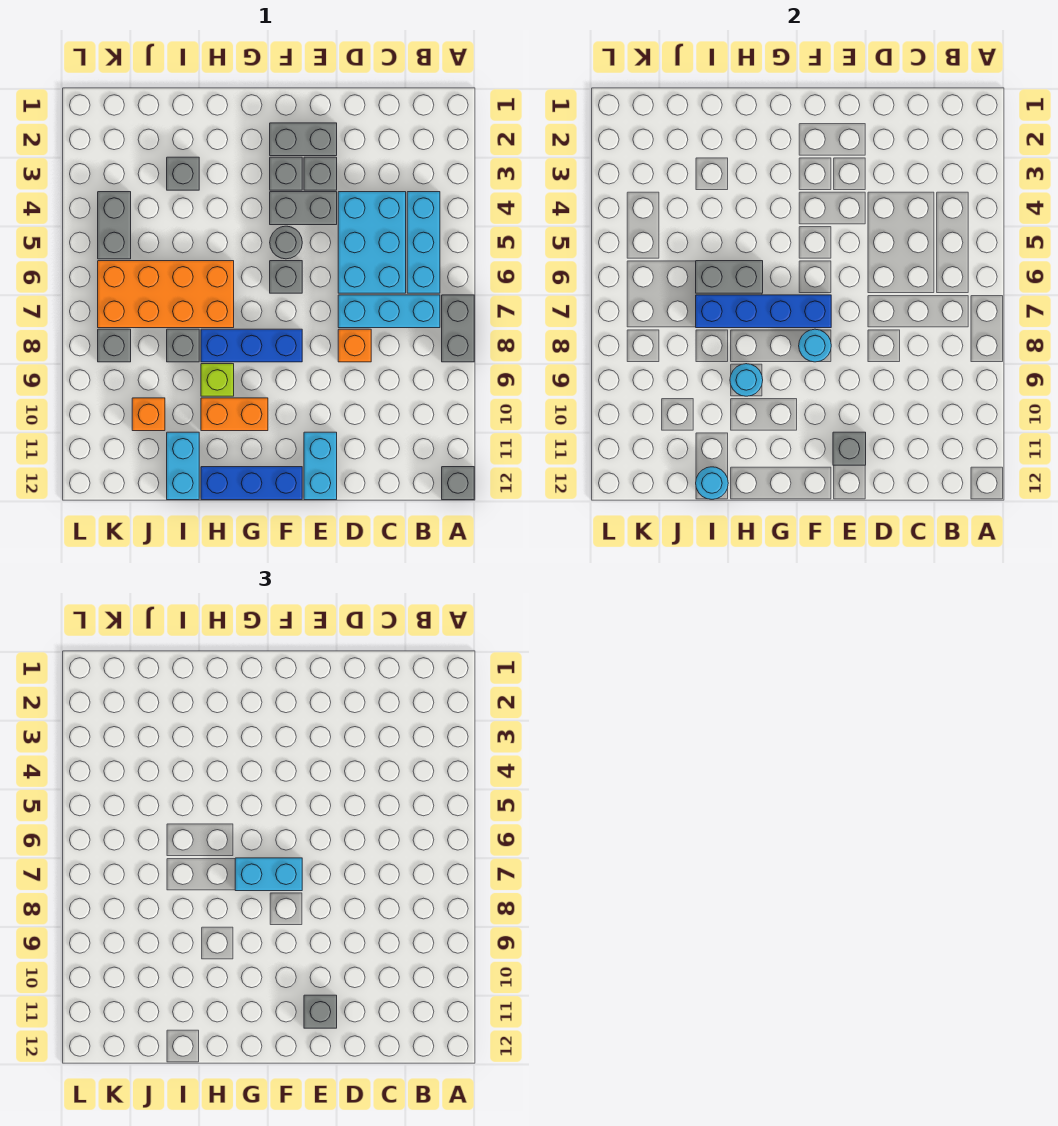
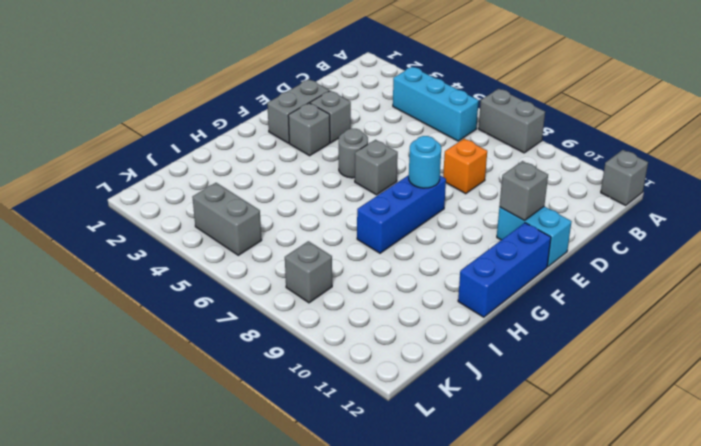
none -> cyan 1x3 brick [338,295,440,328]
none -> cyan 2x3 brick [338,192,406,293]
none -> grey 1x2 brick [270,192,337,225]
none -> orange 1x2 brick [201,398,268,431]

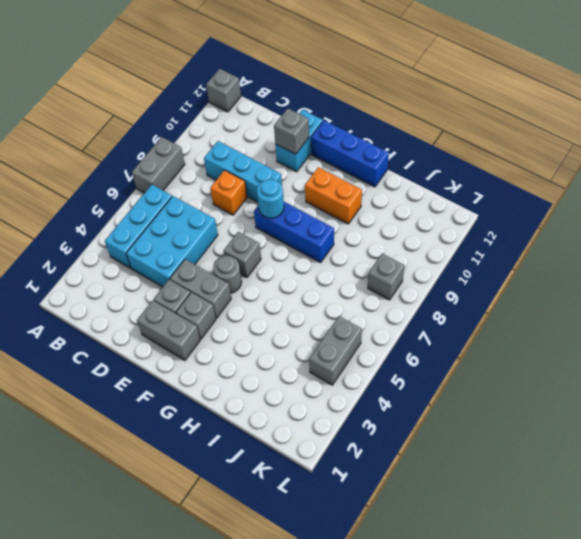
cyan 1x3 brick [204,141,282,202] -> cyan 1x3 brick moved to [338,295,440,328]
none -> orange 2x4 brick [98,261,234,328]
none -> lime 1x1 brick [201,364,234,396]
none -> grey 1x1 brick [167,157,199,190]
none -> grey 1x1 brick [167,329,199,362]

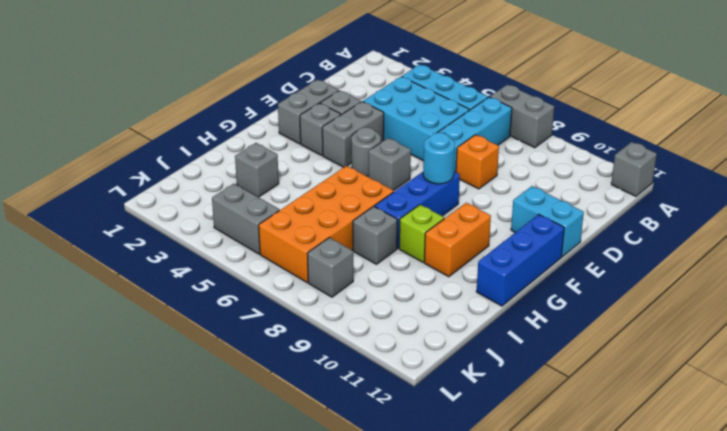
none -> cyan 1x2 brick [167,432,199,500]
none -> orange 1x1 brick [132,398,165,431]
none -> grey 1x1 brick [833,432,866,465]
none -> blue 1x4 brick [696,295,831,328]

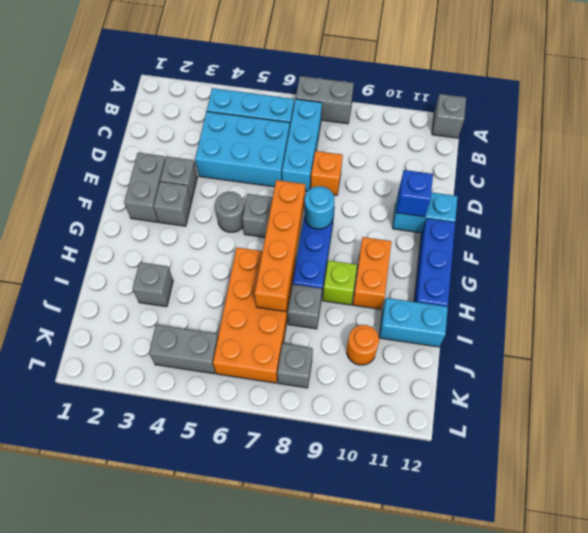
blue 1x1 brick [396,170,433,217] -> grey 1x1 brick [833,432,866,465]
orange 1x4 brick [255,180,305,312] -> blue 1x4 brick [696,295,831,328]
orange 1x1 round brick [347,325,379,365] -> orange 1x1 brick [132,398,165,431]
none -> grey 1x2 brick [270,192,337,225]
none -> grey 1x2 brick [696,261,763,293]
none -> cyan 1x1 round brick [730,364,763,396]
none -> cyan 1x1 round brick [696,467,728,499]

